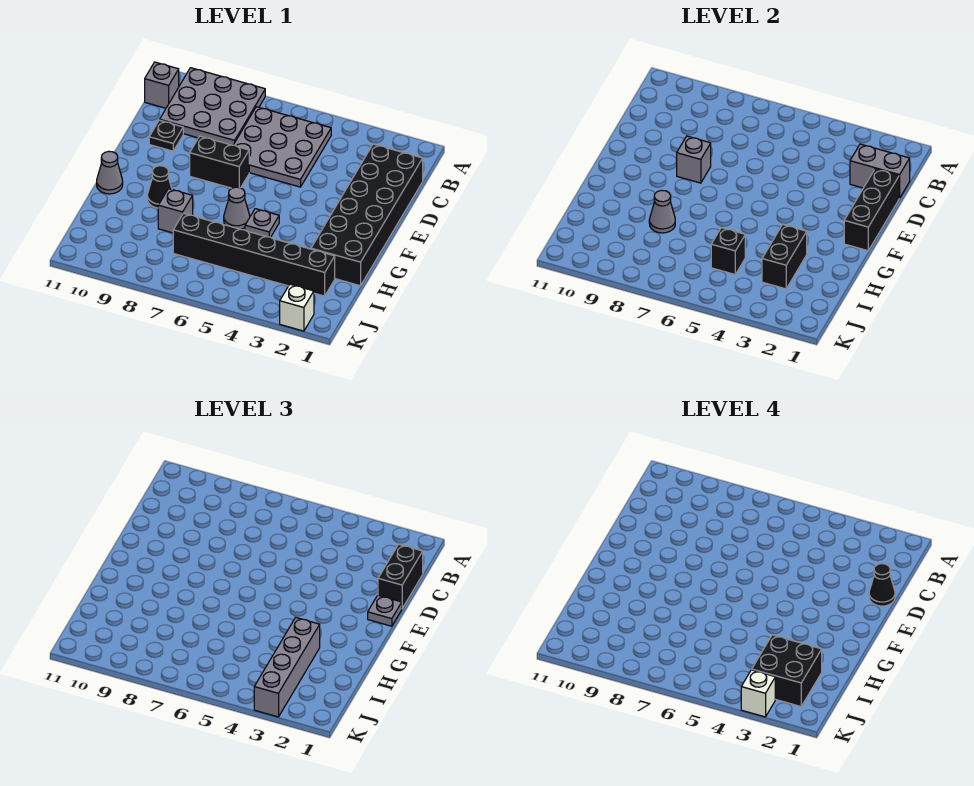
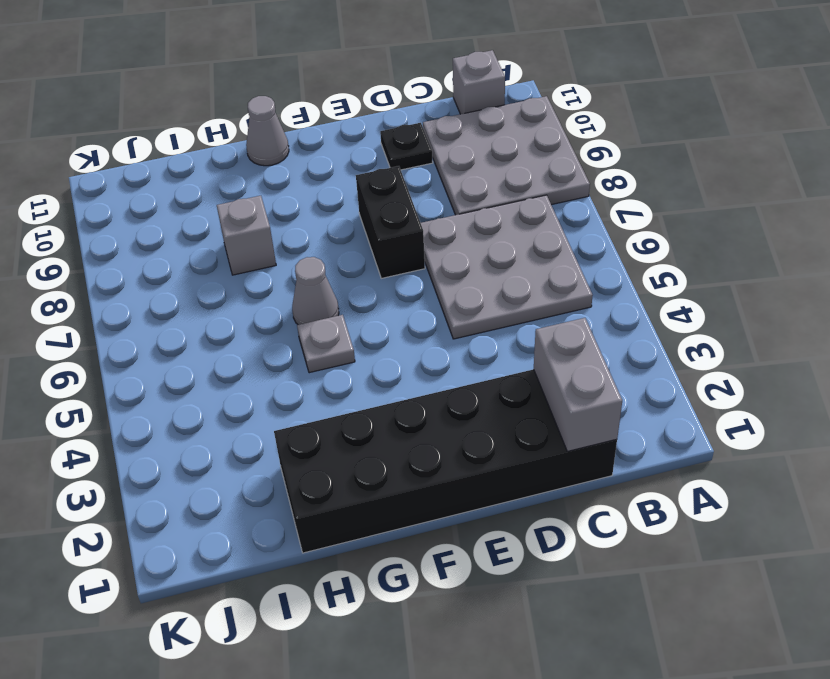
none -> black 1x1 cone [147,166,172,208]
none -> black 1x6 brick [173,213,335,296]
none -> white 1x1 brick [279,284,314,331]

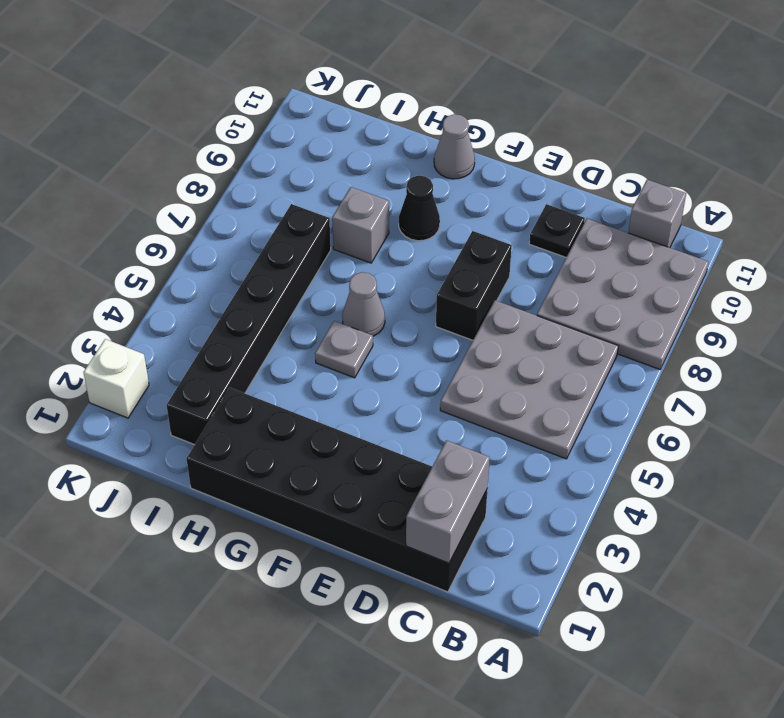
none -> black 1x3 brick [844,169,899,251]
none -> grey 1x1 brick [677,136,711,183]
none -> black 1x2 brick [762,225,807,289]

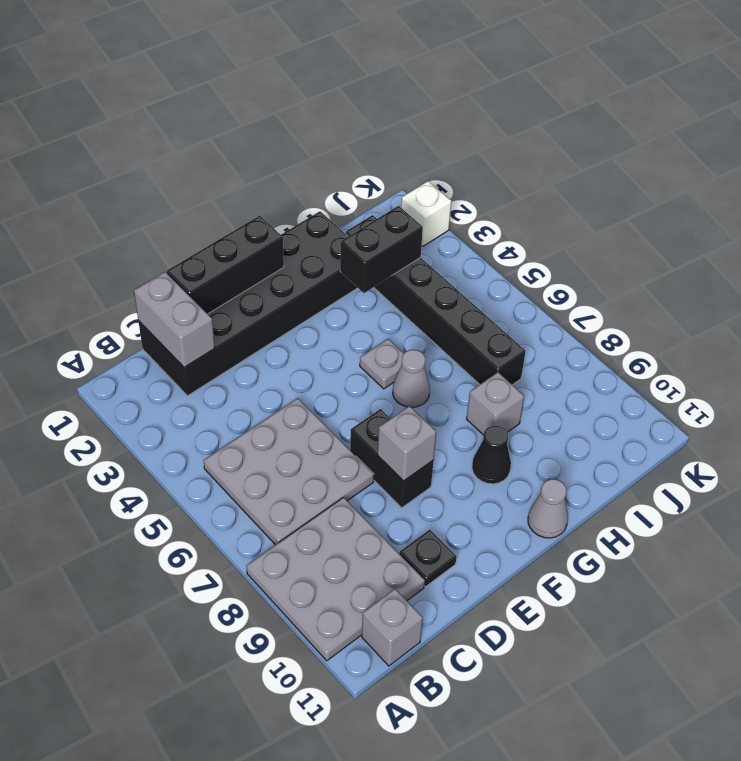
none -> grey 1x1 cone [649,190,675,233]
none -> black 1x1 brick [711,228,745,274]
none -> black 1x2 brick [378,544,423,608]

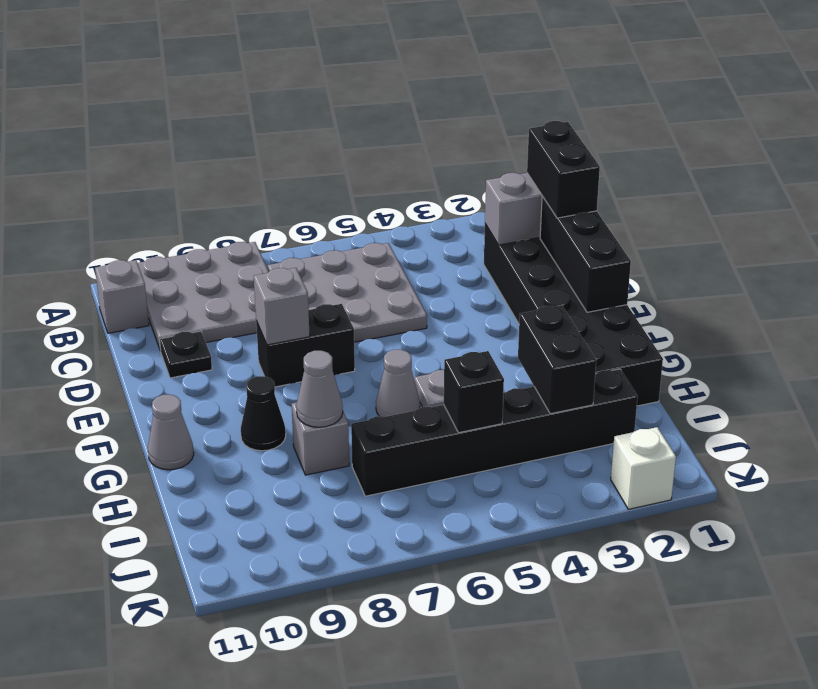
none -> grey 1x1 plate [368,595,402,626]
none -> grey 1x4 brick [254,618,320,717]
none -> black 1x1 cone [869,564,895,606]

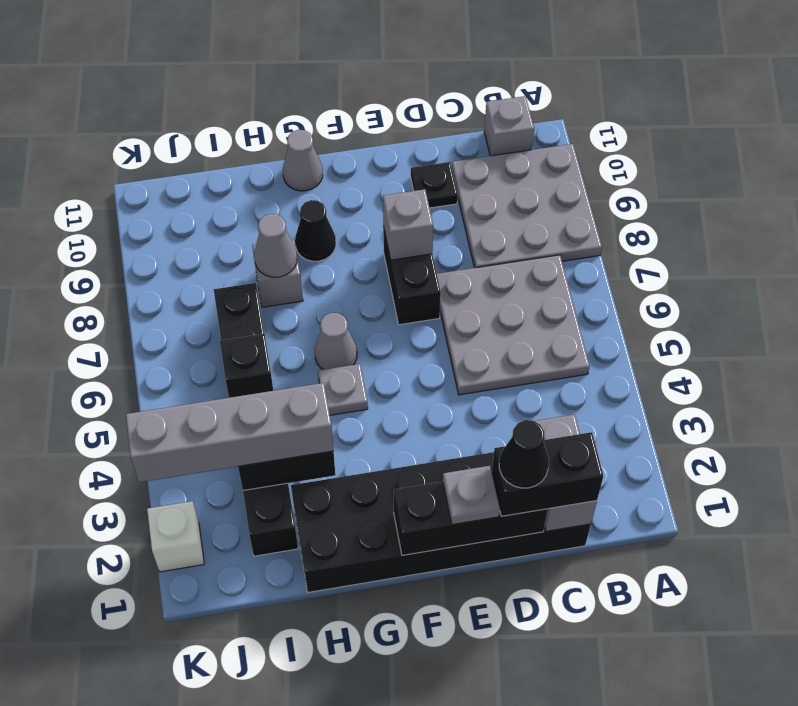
none -> black 2x2 brick [752,635,822,707]
none -> white 1x1 brick [741,670,775,717]

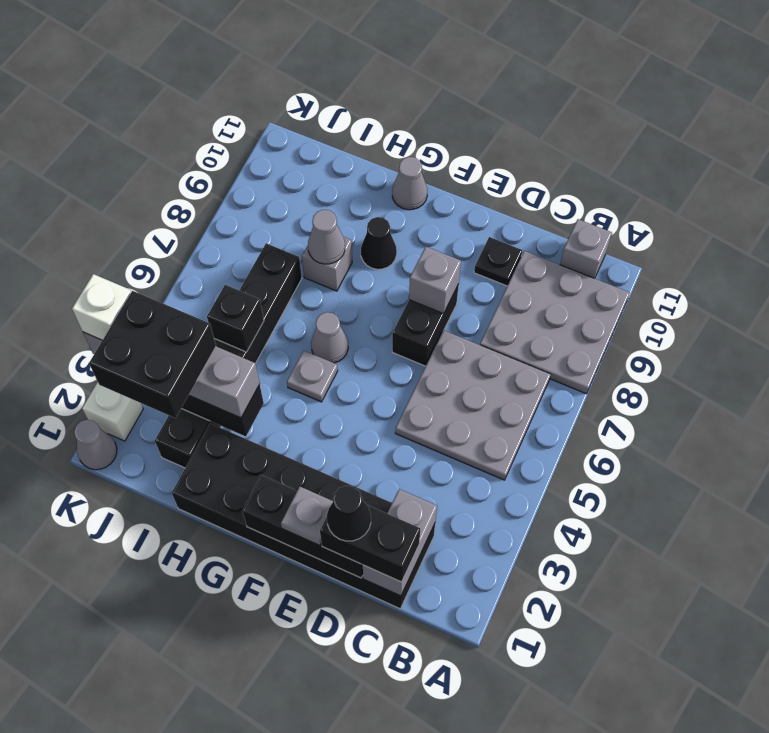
grey 1x1 cone [74,420,117,470] -> none

